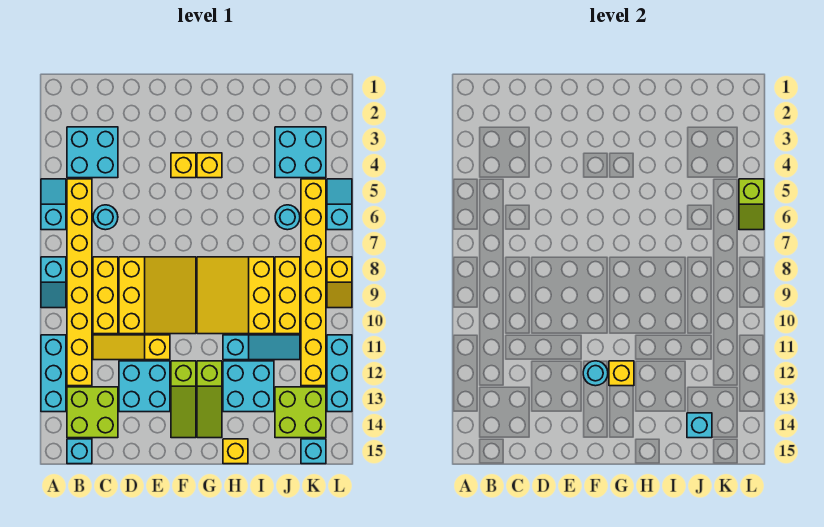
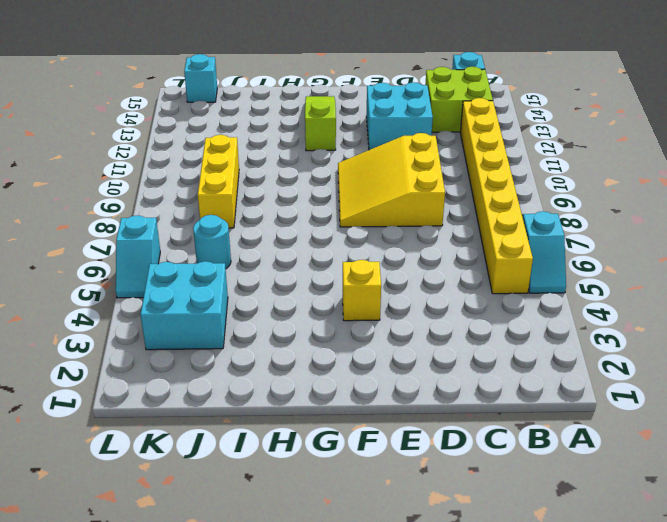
none -> cyan 1x2 slope [41,257,66,308]
none -> cyan 1x3 brick [41,335,66,412]
none -> cyan 2x2 brick [67,127,118,178]
none -> cyan 1x1 round brick [93,205,118,230]

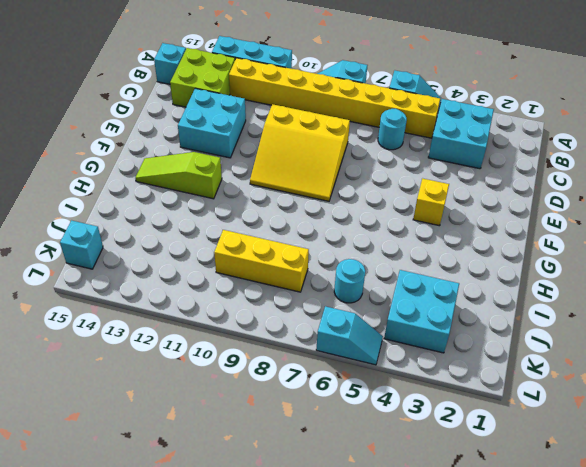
none -> yellow 1x3 brick [93,257,118,334]
none -> yellow 1x3 slope [93,335,170,360]
none -> lime 1x3 slope [171,361,196,438]
none -> yellow 1x1 brick [197,153,222,178]

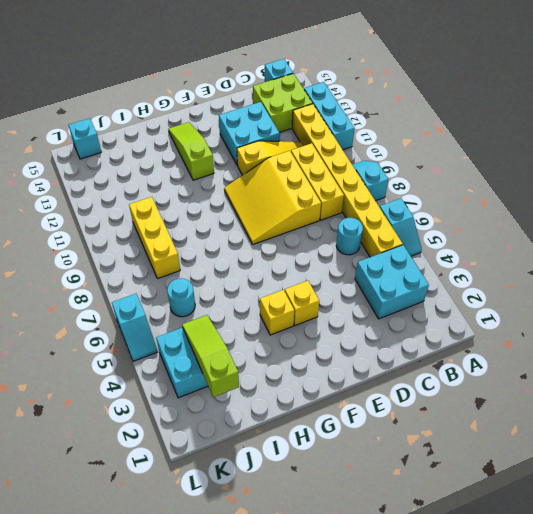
lime 1x3 slope [182,315,239,397] -> lime 1x3 slope moved to [171,361,196,438]
none -> yellow 3x3 slope [197,257,274,334]
none -> cyan 1x3 slope [223,335,300,360]
none -> cyan 2x2 brick [223,361,274,412]
none -> yellow 1x1 brick [223,439,248,464]

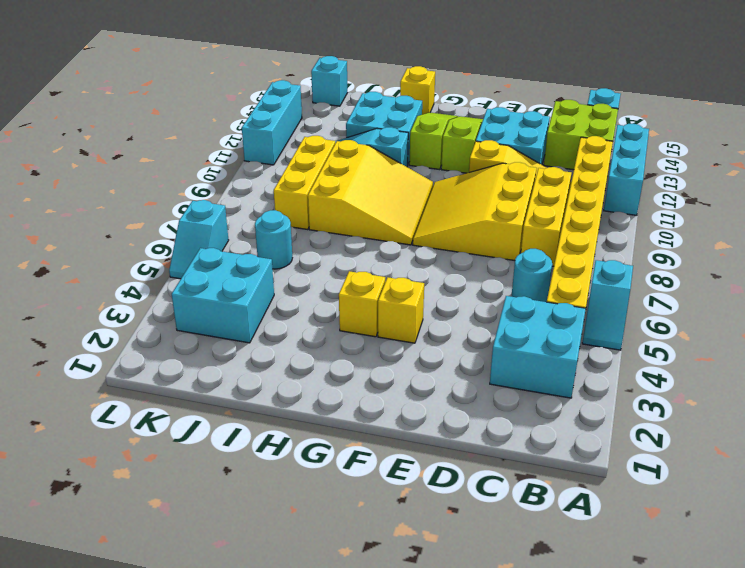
none -> cyan 1x2 slope [41,257,66,308]
none -> lime 2x2 brick [275,387,326,438]
none -> yellow 1x8 brick [301,179,326,386]
none -> yellow 1x2 slope [327,257,352,308]

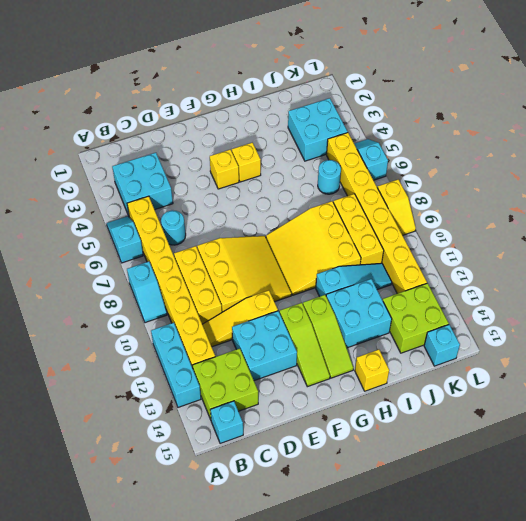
none -> cyan 1x3 brick [327,335,352,412]
none -> cyan 1x1 round brick [583,361,608,386]
none -> yellow 1x1 brick [609,361,634,386]
none -> cyan 1x1 brick [687,413,712,438]

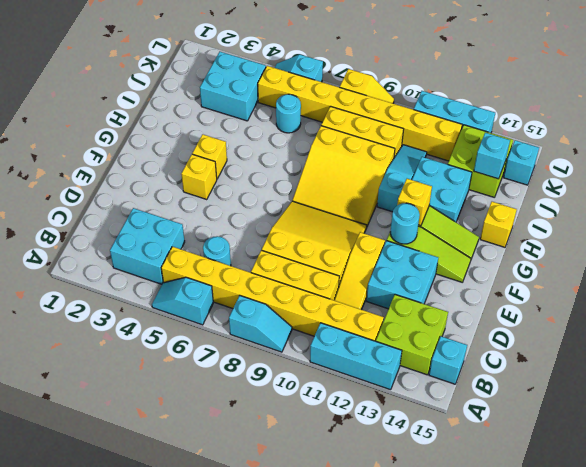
none -> lime 1x2 slope [739,179,764,230]

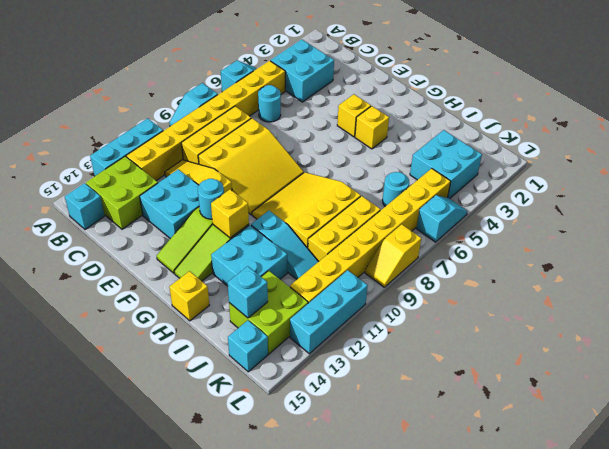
none -> lime 1x2 slope [739,179,764,230]

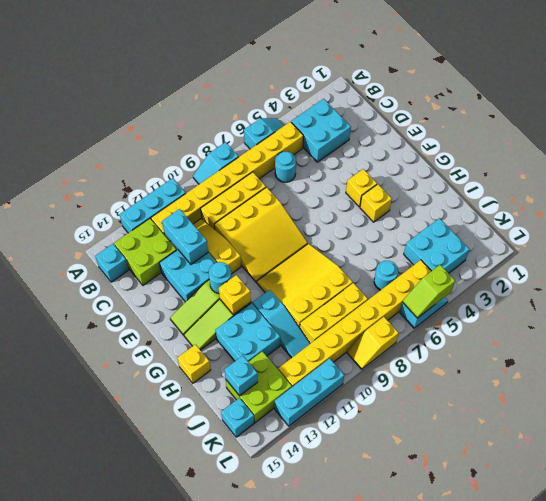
cyan 1x2 brick [162,209,208,264] -> none

